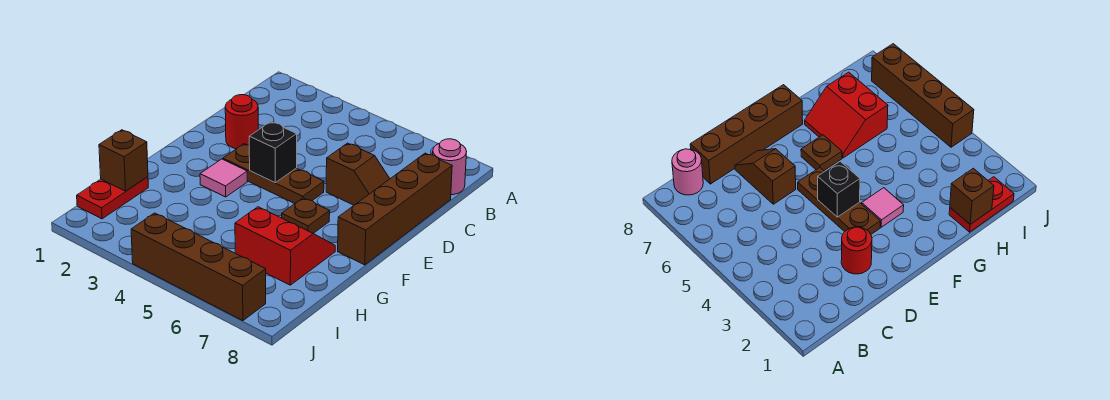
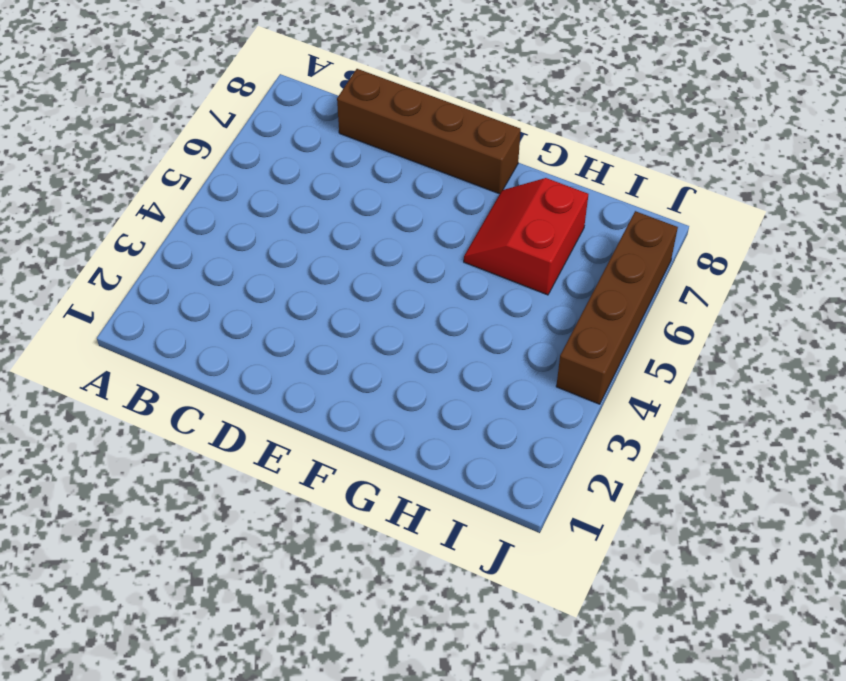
none -> pink 1x1 round brick [433,139,467,195]
none -> red 1x1 round brick [225,95,258,149]
none -> brown 1x2 slope [326,143,390,205]

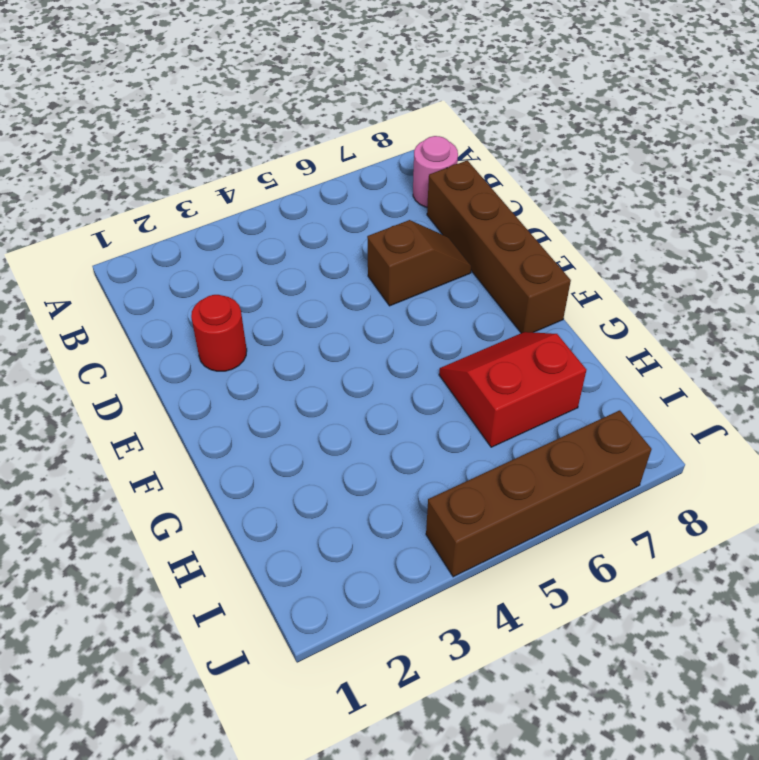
none -> brown 1x3 plate [223,144,324,204]
none -> pink 1x1 tile [200,159,247,197]
none -> brown 1x1 plate [282,198,330,233]

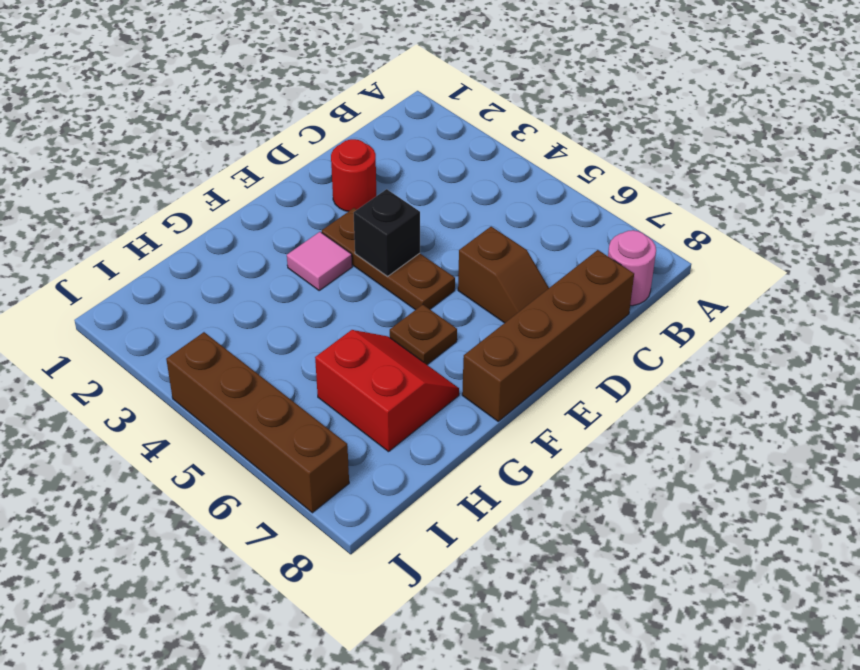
none -> red 1x2 plate [77,177,148,219]
none -> brown 1x1 brick [99,130,148,191]

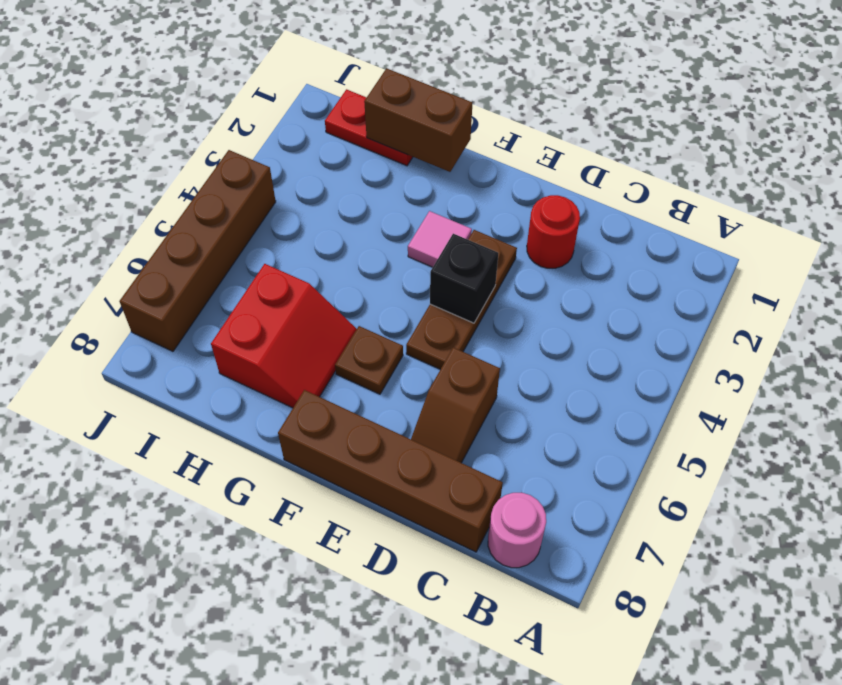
brown 1x2 brick [364,68,472,172] -> brown 1x1 brick [99,130,148,191]

